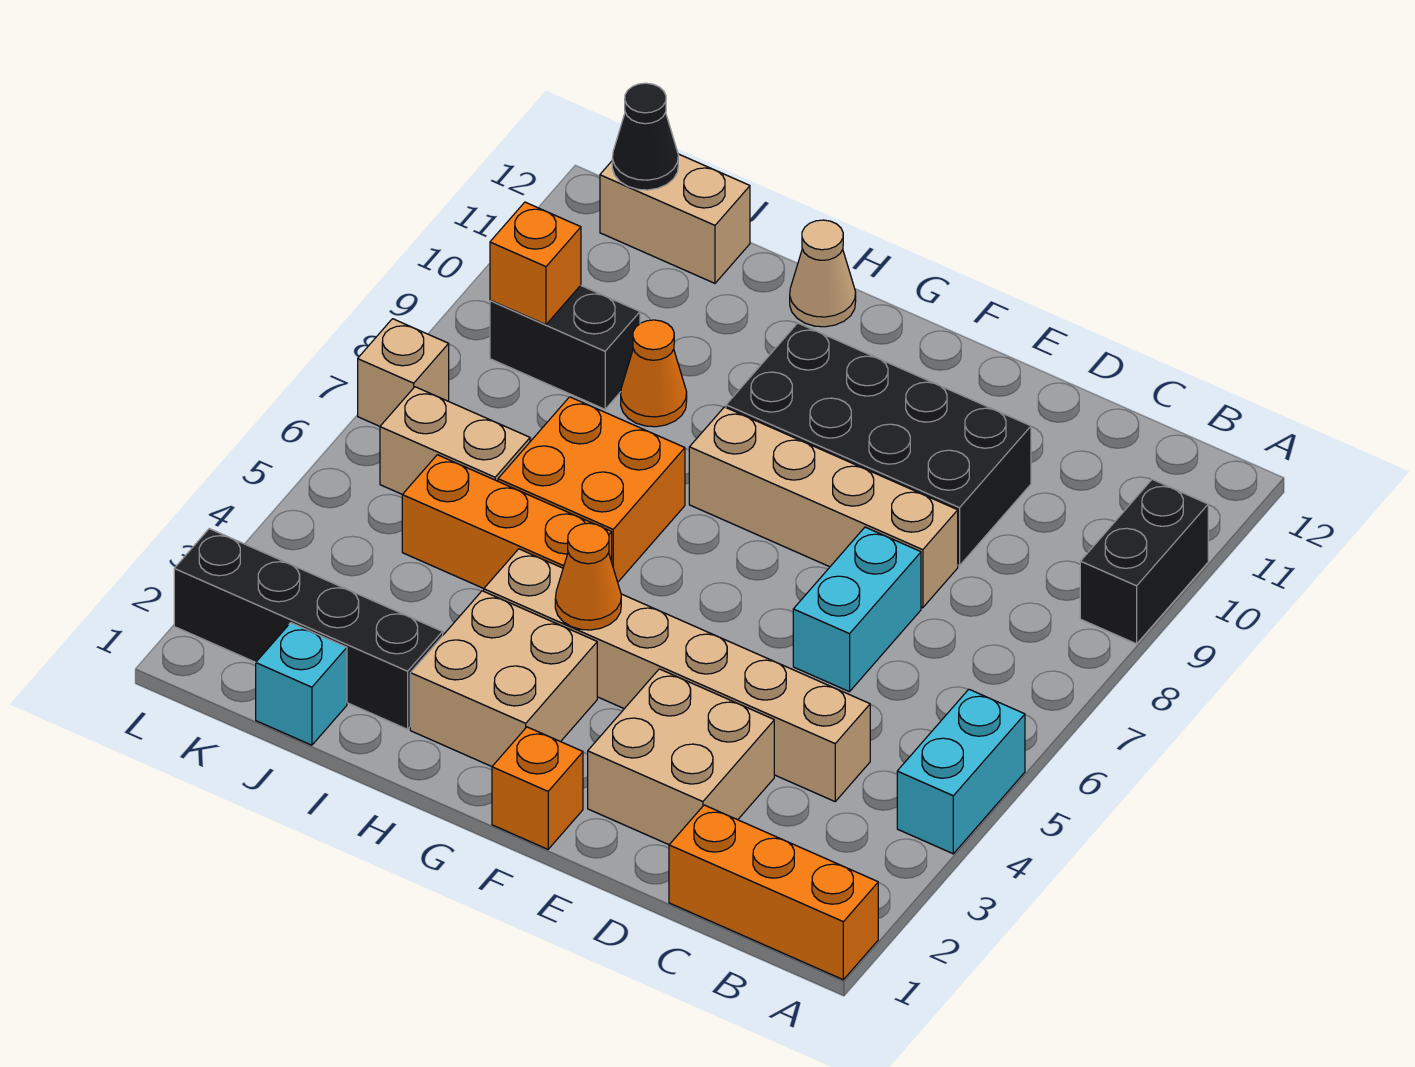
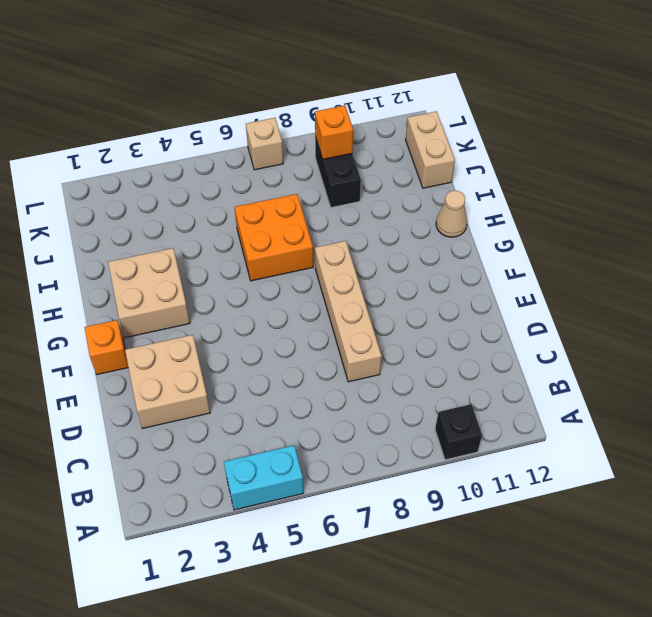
black 1x1 brick [435,404,482,460] -> black 1x2 brick [1080,479,1208,644]
none -> orange 1x3 brick [669,805,878,980]
none -> tan 1x6 brick [484,549,870,801]
none -> cyan 1x2 brick [793,527,921,692]

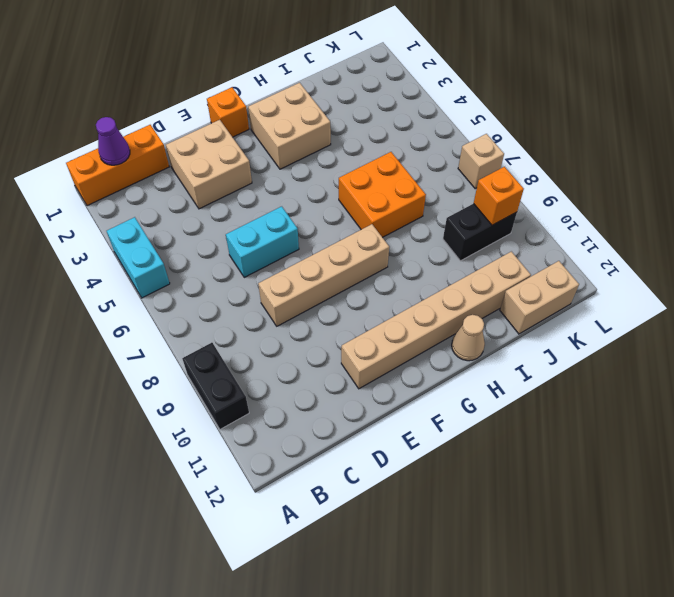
purple 1x1 cone [96,117,130,165] -> none
cyan 1x2 brick [226,206,299,277] -> cyan 1x2 brick turned to [793,527,921,692]
tan 1x6 brick [341,251,531,389] -> tan 1x6 brick moved to [484,549,870,801]
none -> black 2x4 brick [726,323,1031,566]
none -> orange 1x3 brick [402,455,612,588]
none -> black 1x4 brick [174,529,443,729]

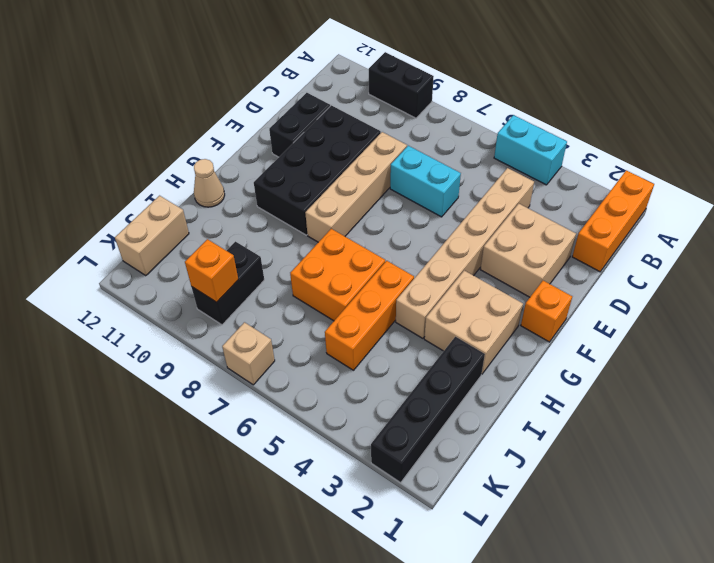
black 1x2 brick [269,93,330,157] -> none
none -> orange 1x1 cone [621,320,687,427]
none -> cyan 1x1 brick [256,623,347,745]
none -> tan 1x2 brick [380,387,530,494]

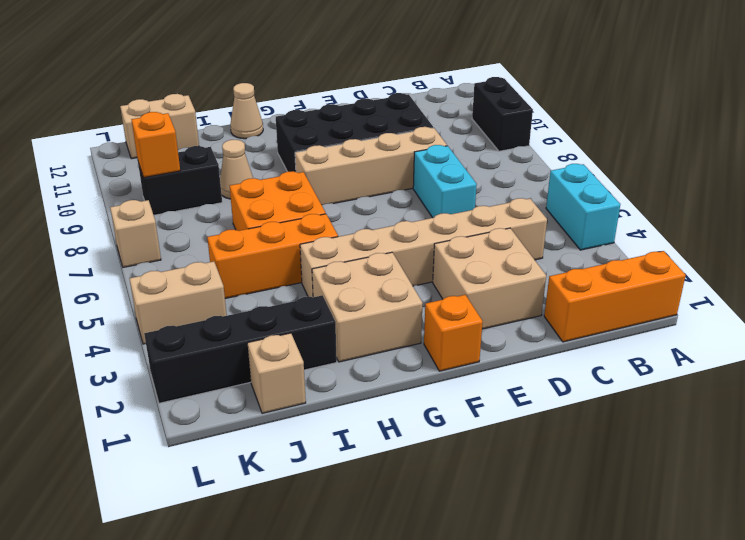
tan 1x1 cone [220,140,253,199] -> orange 1x1 cone [621,320,687,427]
tan 1x1 brick [248,333,306,413] -> cyan 1x1 brick [256,623,347,745]
tan 1x2 brick [129,261,227,344] -> tan 1x2 brick moved to [380,387,530,494]
none -> orange 1x1 cone [555,523,621,630]
none -> black 1x1 cone [612,83,678,190]

